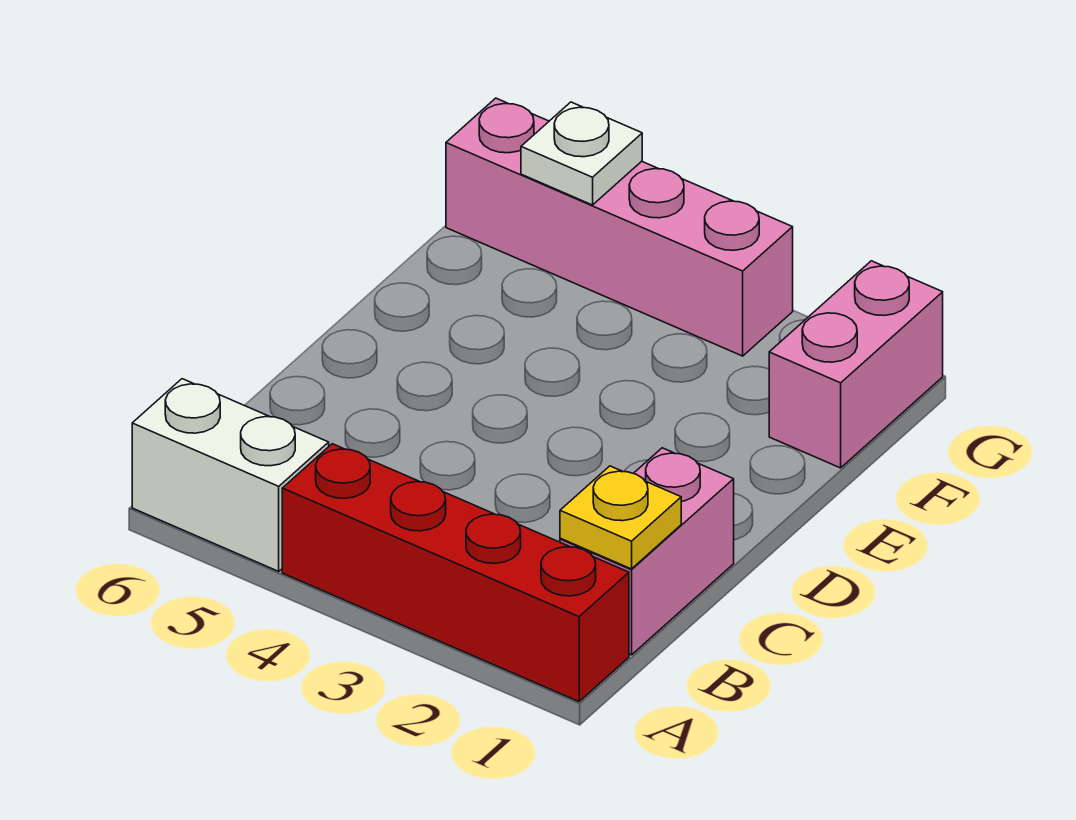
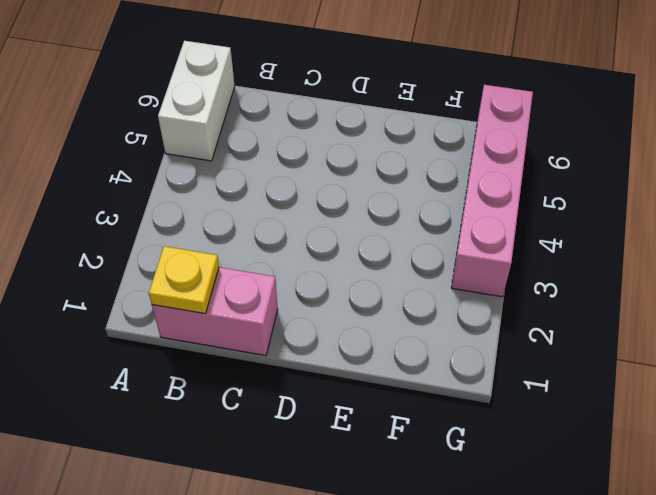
none -> red 1x4 brick [282,444,629,702]
none -> pink 1x2 brick [769,261,943,468]

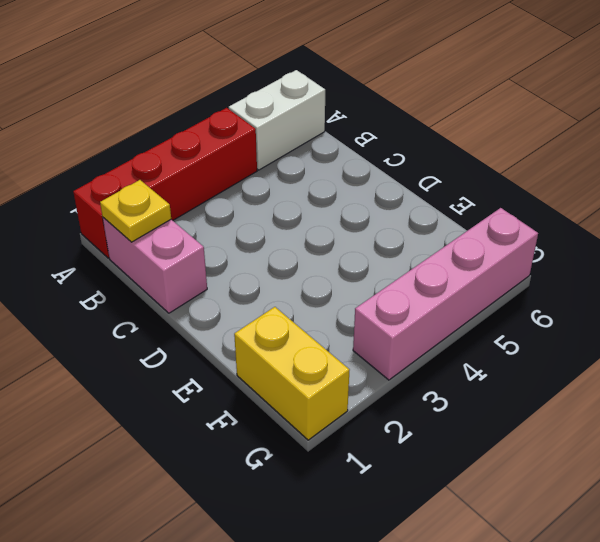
yellow 1x2 brick [234,307,349,440] -> pink 1x2 brick [769,261,943,468]
none -> white 1x1 plate [521,102,642,205]

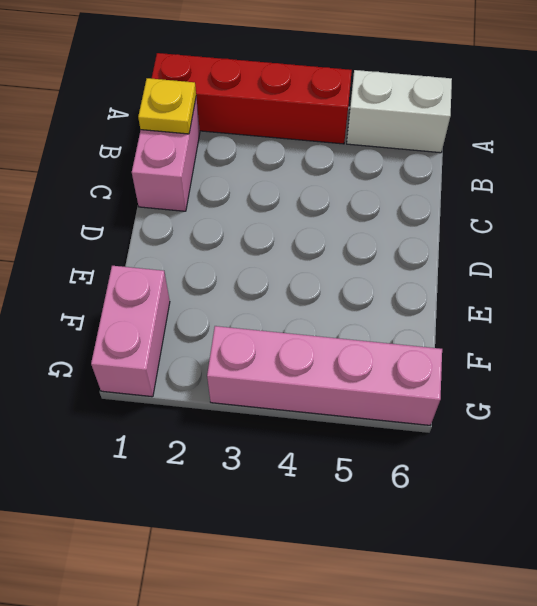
none -> white 1x1 plate [521,102,642,205]

